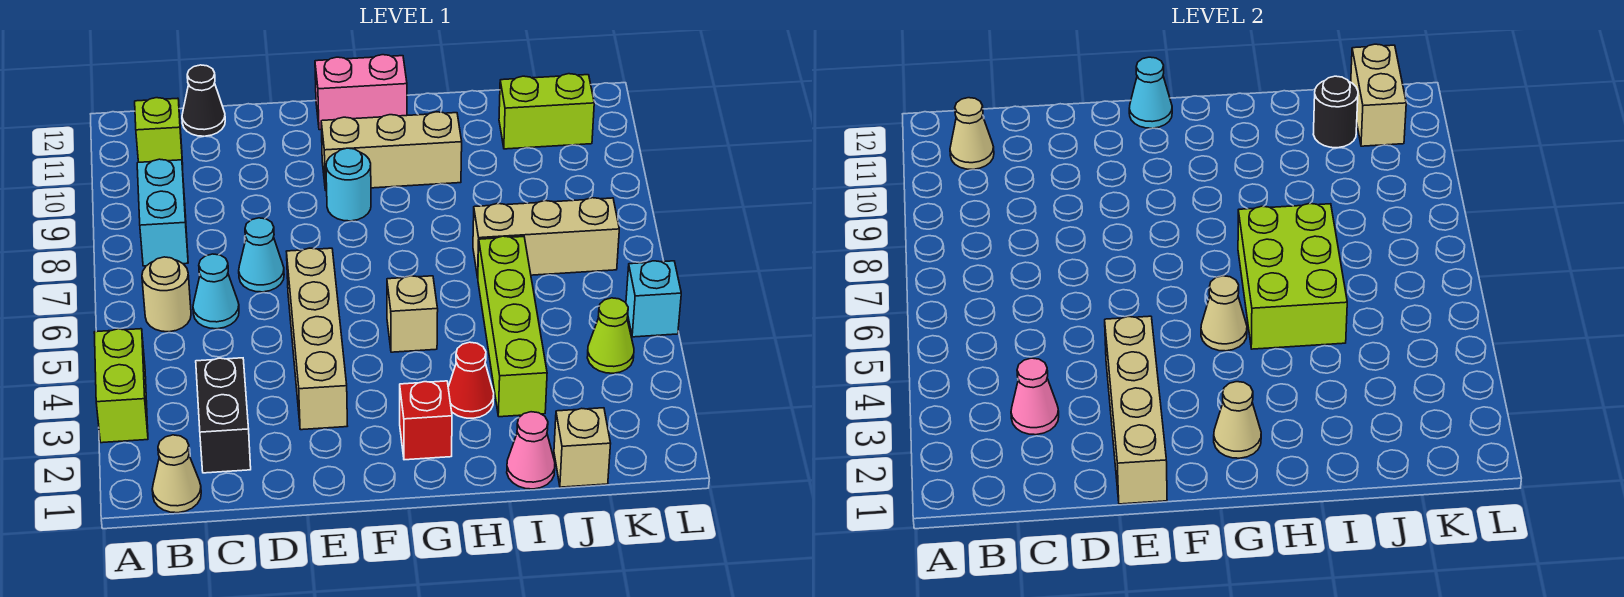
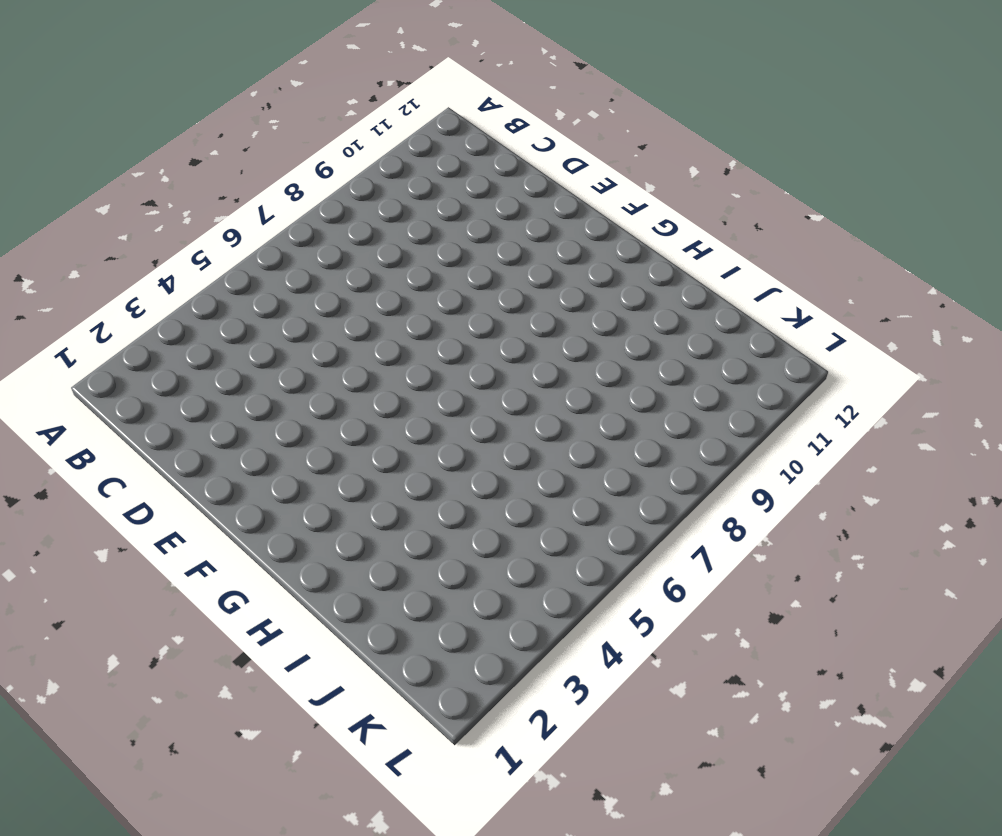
none -> lime 1x2 brick [94,329,148,443]
none -> tan 1x1 cone [152,435,201,513]
none -> tan 1x1 round brick [142,257,191,332]
none -> cyan 1x2 brick [137,159,188,266]

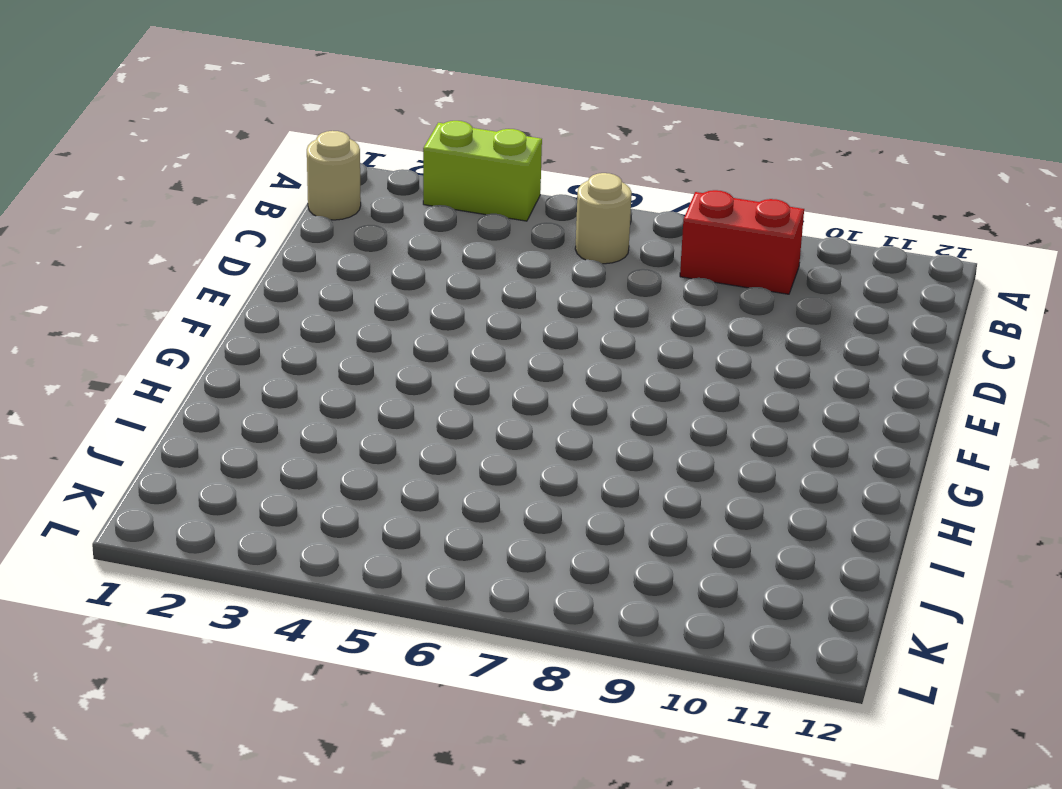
tan 1x1 round brick [307,131,361,220] -> tan 1x1 cone [152,435,201,513]
red 1x2 brick [680,190,804,294] -> cyan 1x2 brick [137,159,188,266]
none -> lime 1x1 brick [135,98,183,168]
none -> black 1x2 brick [196,358,251,473]
none -> cyan 1x1 cone [193,254,239,329]
none -> black 1x1 cone [182,65,225,136]

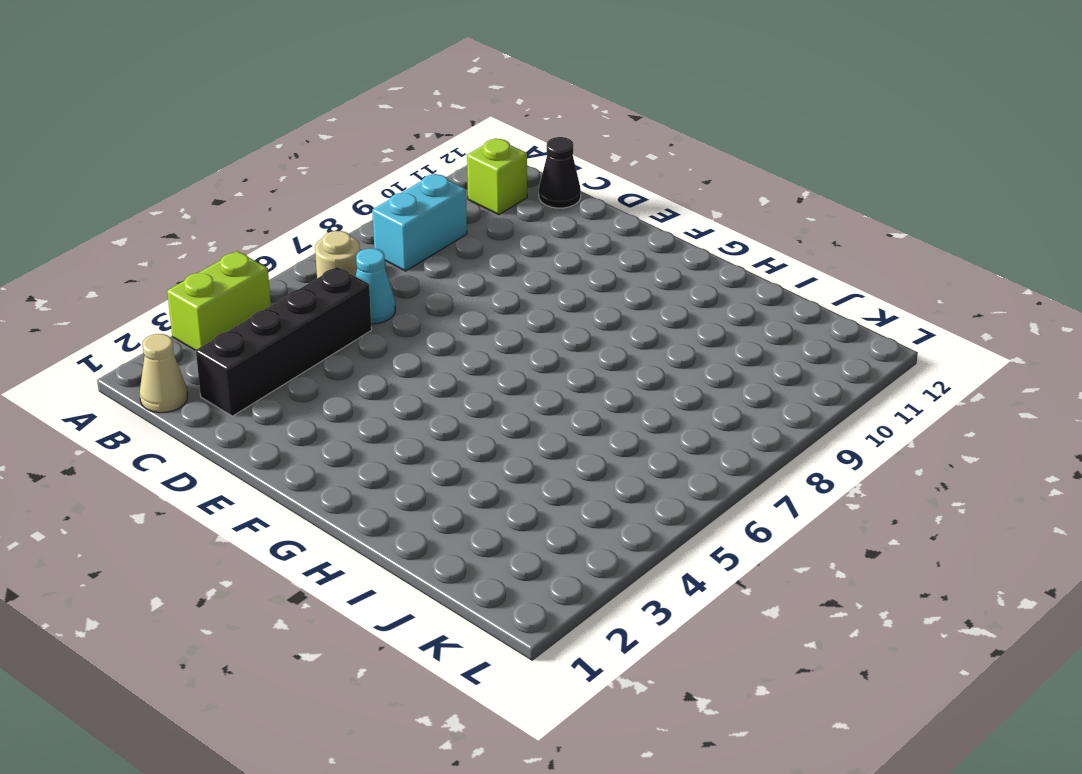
black 1x4 brick [196,267,372,416] -> black 1x2 brick [196,358,251,473]
none -> cyan 1x1 cone [239,218,284,292]
none -> tan 1x4 brick [286,248,347,430]
none -> cyan 1x1 round brick [326,148,371,221]
none -> tan 1x3 brick [321,112,462,191]

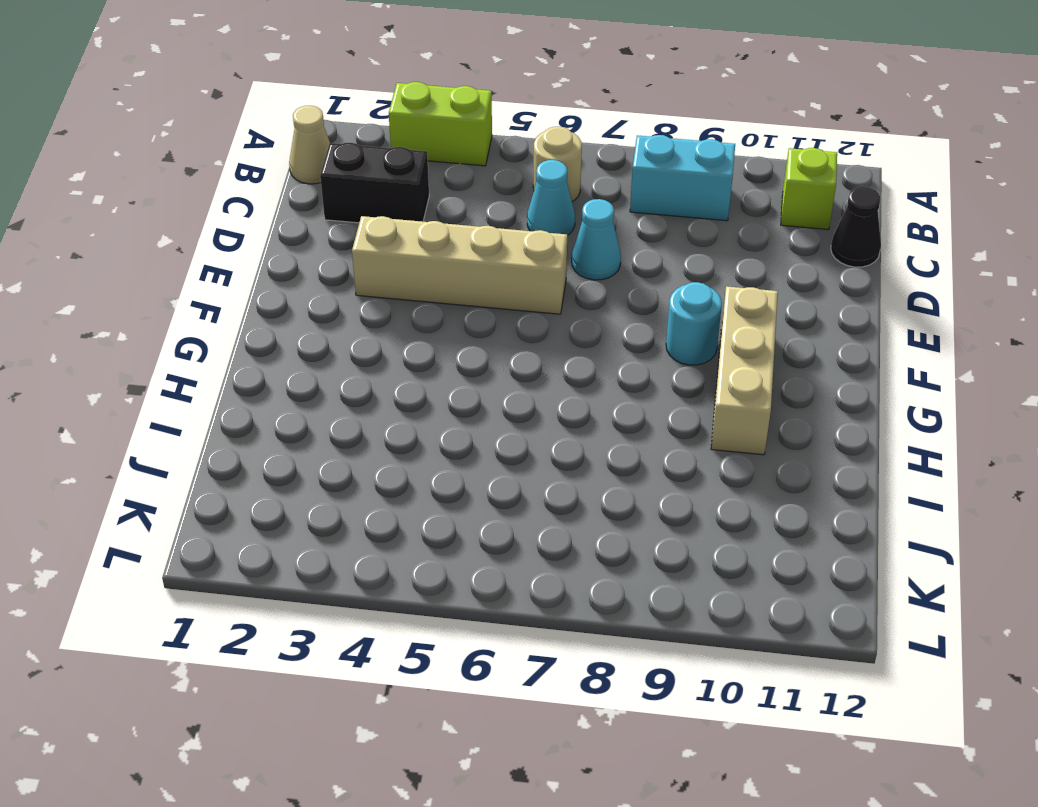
none -> pink 1x2 brick [315,55,407,130]
none -> red 1x1 brick [400,381,452,460]
none -> tan 1x1 brick [387,276,438,352]
none -> red 1x1 cone [448,342,494,418]

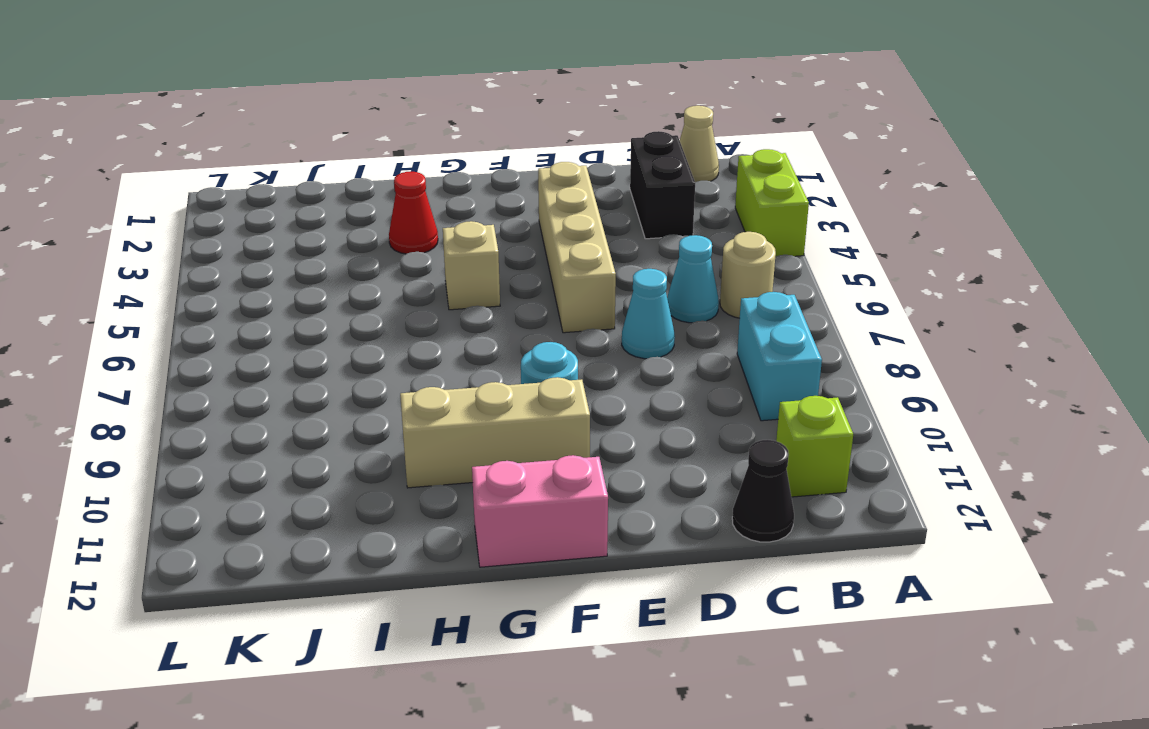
none -> red 1x1 brick [400,381,452,460]
none -> pink 1x1 cone [507,412,555,489]
none -> lime 1x4 brick [478,236,547,417]
none -> tan 1x3 brick [473,198,619,277]

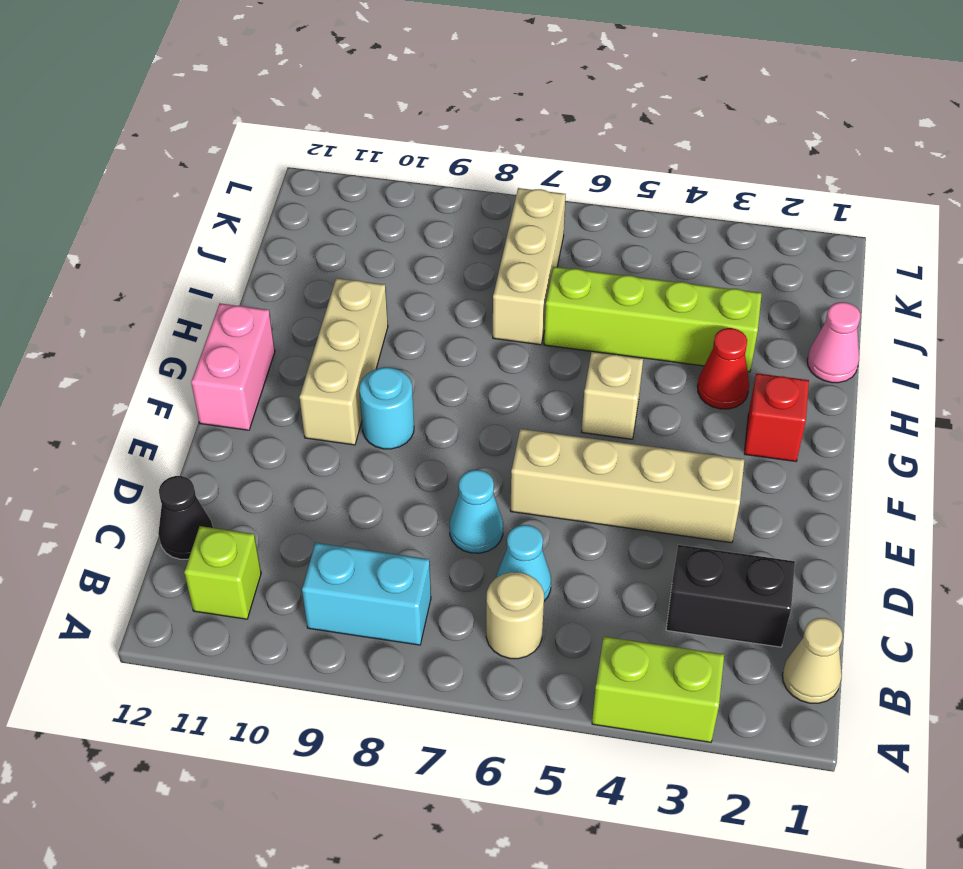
none -> tan 1x1 brick [554,408,611,487]
none -> lime 1x2 brick [499,74,594,149]
none -> lime 1x1 cone [587,298,634,373]
none -> cyan 1x1 brick [626,261,681,337]

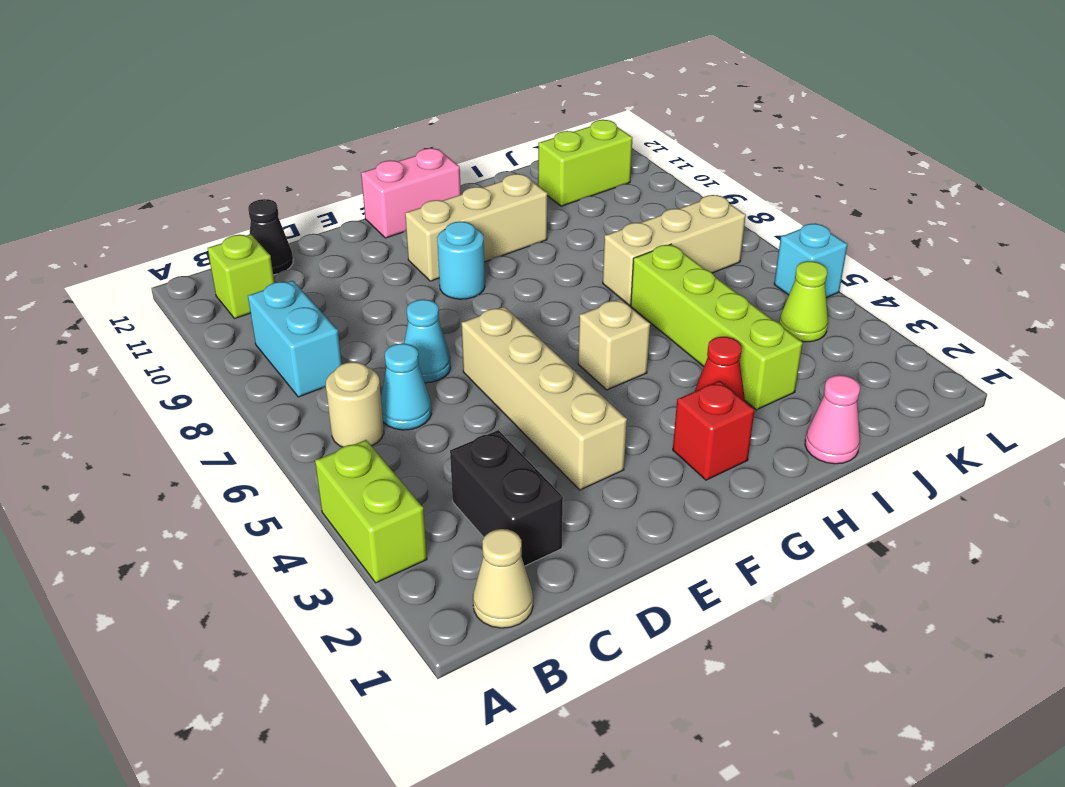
none -> tan 1x1 brick [554,408,611,487]
none -> tan 1x1 cone [950,98,994,169]
none -> pink 1x1 cone [1011,358,1059,435]
none -> tan 1x4 brick [1105,316,1167,504]

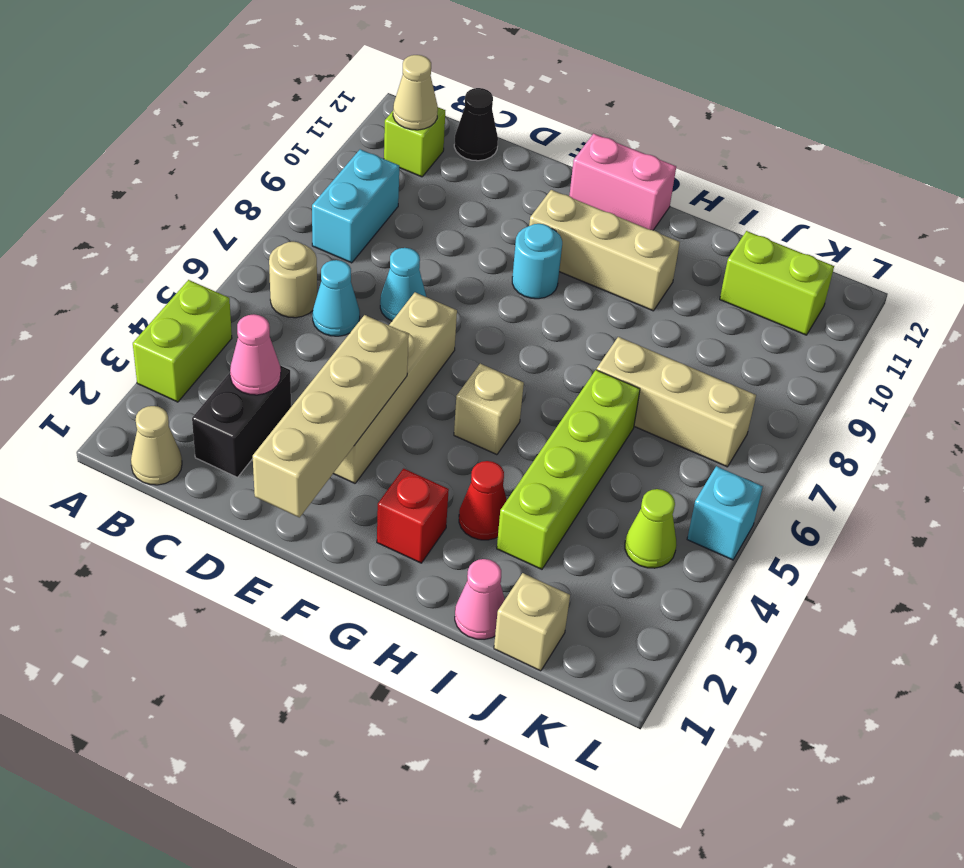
none -> cyan 1x1 cone [1129,57,1172,128]
none -> tan 1x1 cone [1214,382,1261,458]
none -> tan 1x1 cone [1201,276,1247,351]
none -> lime 2x3 brick [1238,204,1347,349]

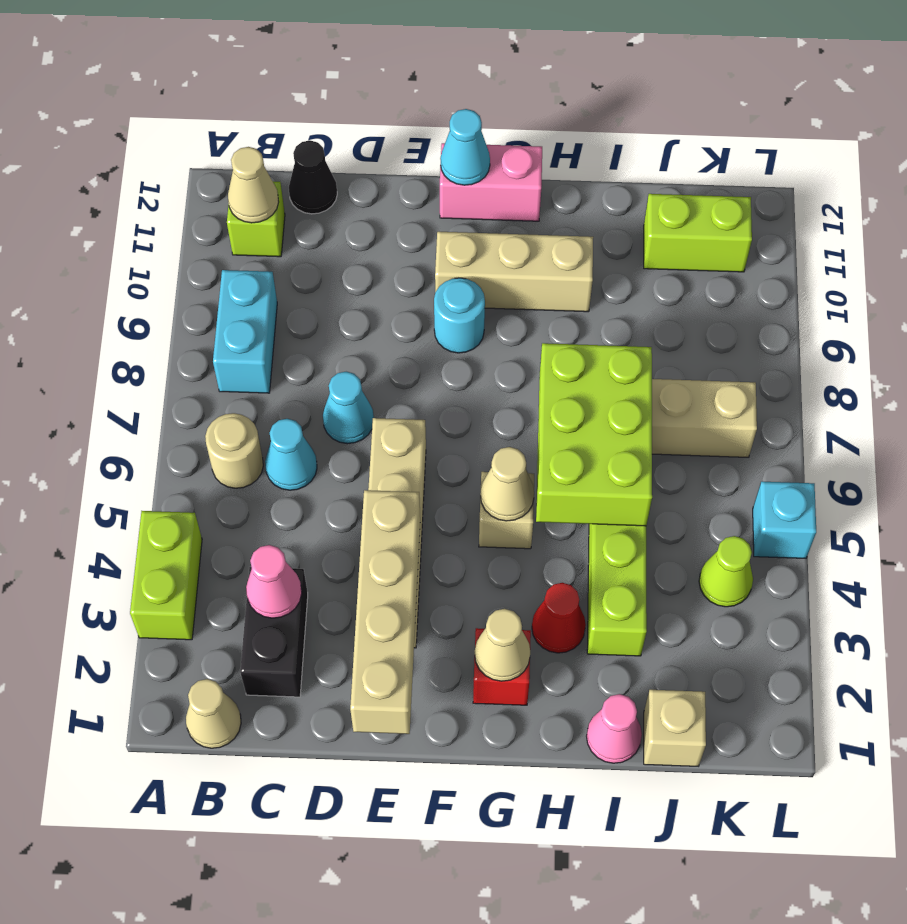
none -> black 1x1 round brick [1313,76,1358,148]
none -> tan 1x2 brick [1351,44,1406,146]

